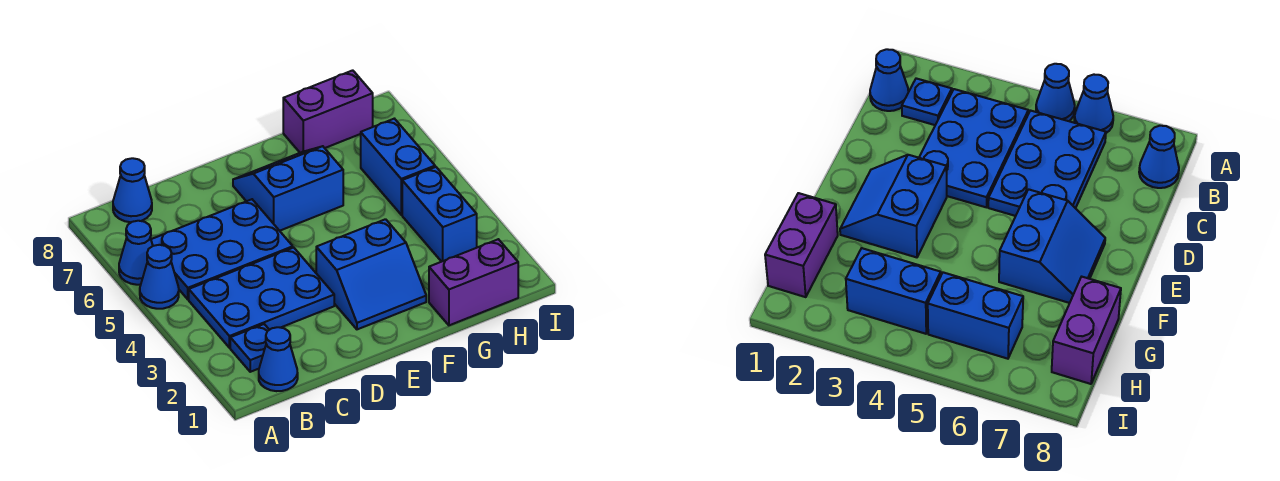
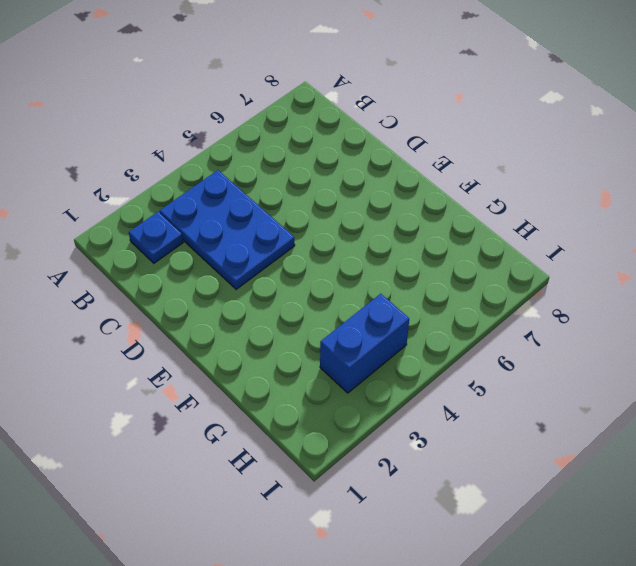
none -> blue 1x1 cone [140,245,179,309]
none -> blue 1x1 cone [119,221,153,285]
none -> blue 1x1 cone [259,327,298,391]

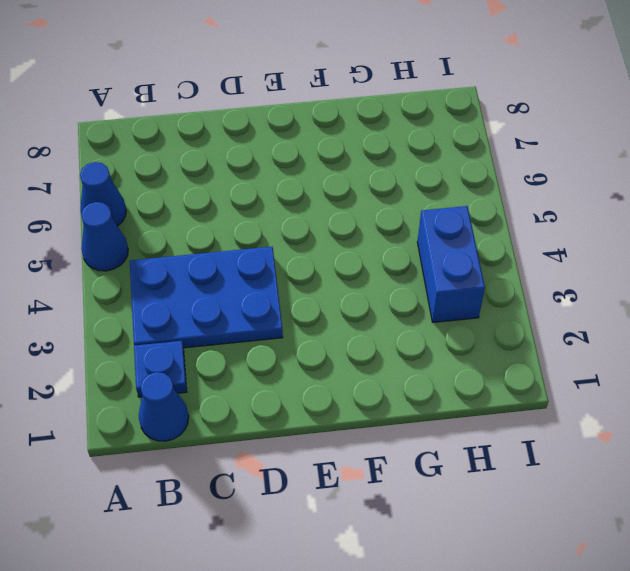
none -> blue 2x3 plate [151,199,293,299]
none -> blue 1x1 cone [113,158,152,222]
none -> blue 2x2 slope [316,219,426,329]

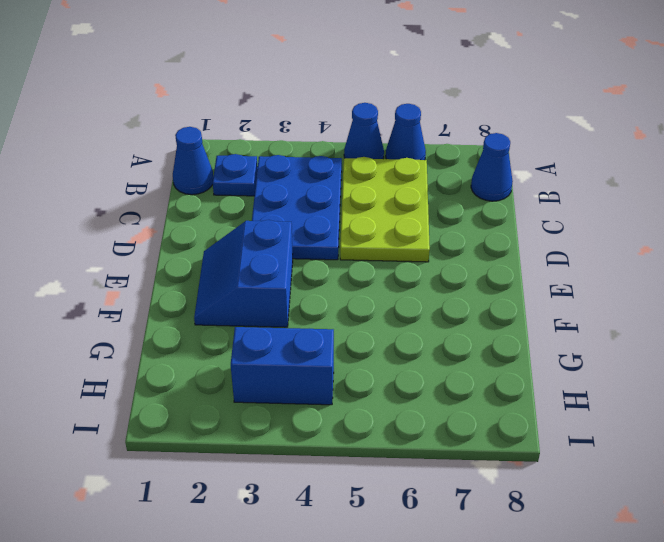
lime 2x3 plate [340,157,430,262] -> blue 2x3 plate [151,199,293,299]
none -> blue 2x2 slope [233,146,343,231]
none -> purple 1x2 brick [429,239,518,325]
none -> purple 1x2 brick [283,70,373,153]

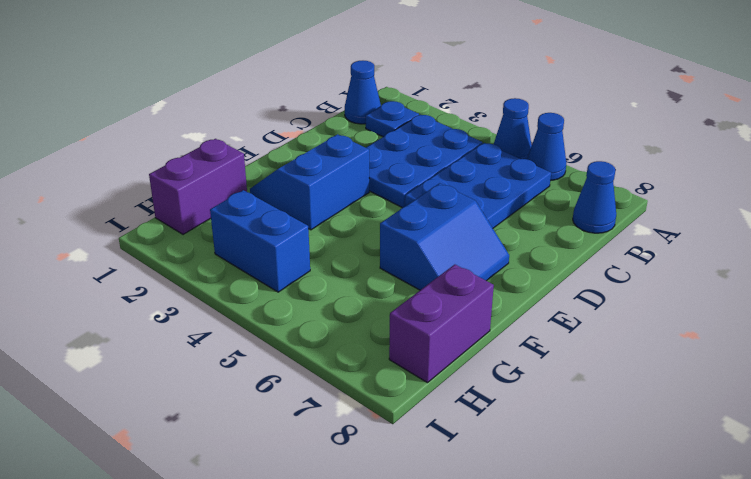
none -> blue 1x2 brick [361,119,435,215]

